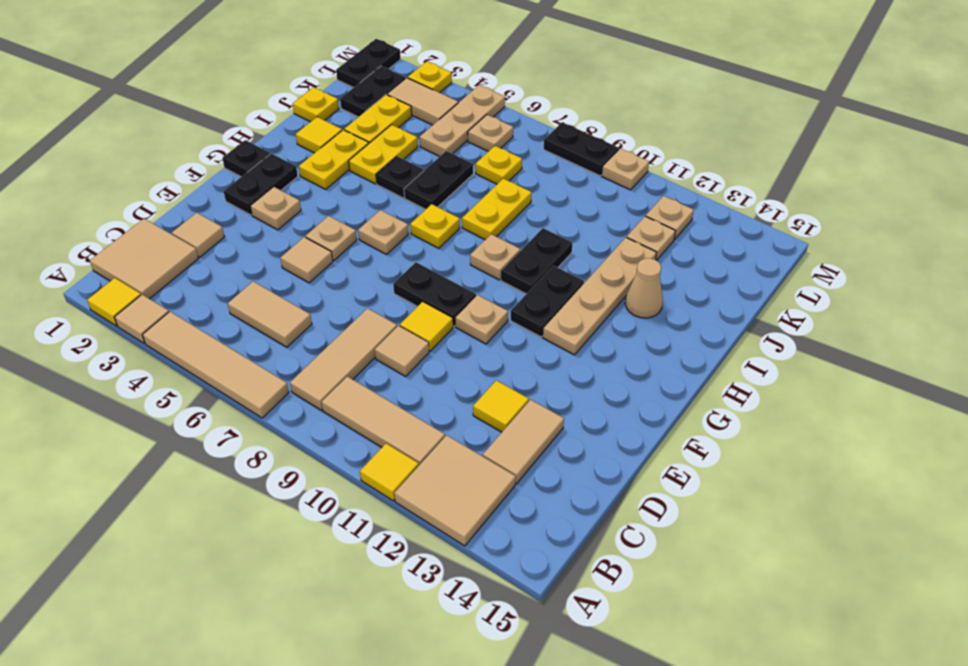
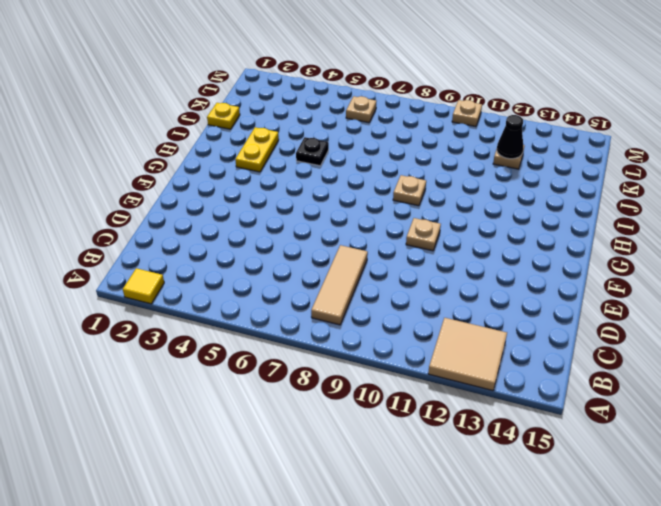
black 1x1 cone [497,115,523,159] -> none
none -> tan 1x1 tile [114,295,169,343]
none -> tan 1x4 tile [142,312,289,418]
none -> yellow 1x1 tile [360,443,419,501]
none -> tan 2x2 tile [90,219,198,299]

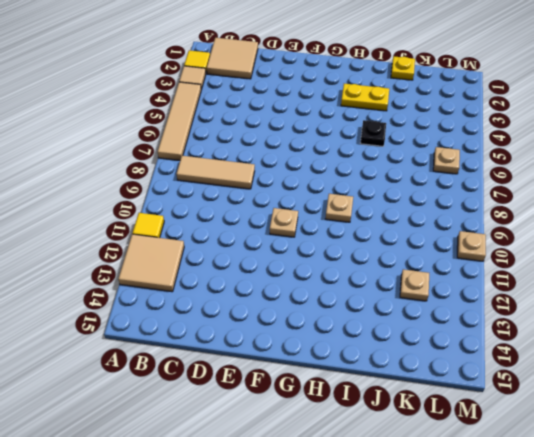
none -> tan 1x3 tile [322,376,445,465]
none -> tan 1x2 tile [228,281,312,347]
none -> tan 1x2 tile [483,400,564,484]
none -> tan 1x1 tile [172,213,224,257]

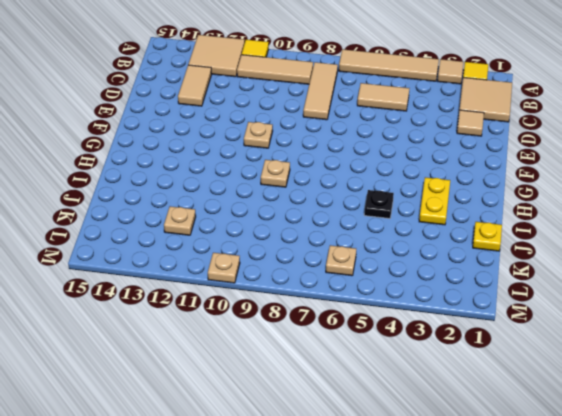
none -> tan 1x1 tile [375,326,429,376]
none -> yellow 1x1 tile [473,380,529,432]
none -> tan 1x1 tile [280,237,333,283]
none -> yellow 1x1 tile [400,302,453,351]

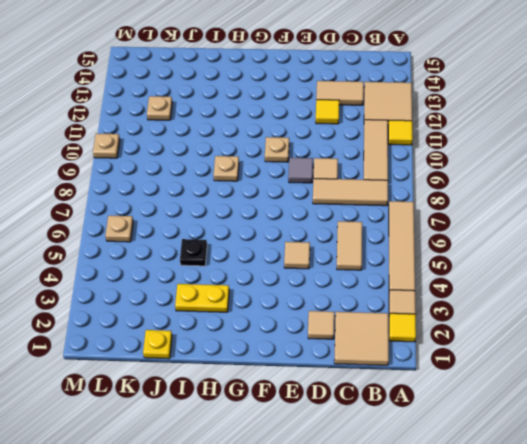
grey 1x1 tile [288,158,313,183] -> yellow 1x1 tile [400,302,453,351]
none -> black 1x2 plate [224,153,298,215]
none -> tan 1x1 plate [250,187,301,230]
none -> tan 1x1 plate [306,216,357,261]
none -> black 1x2 plate [393,262,476,326]

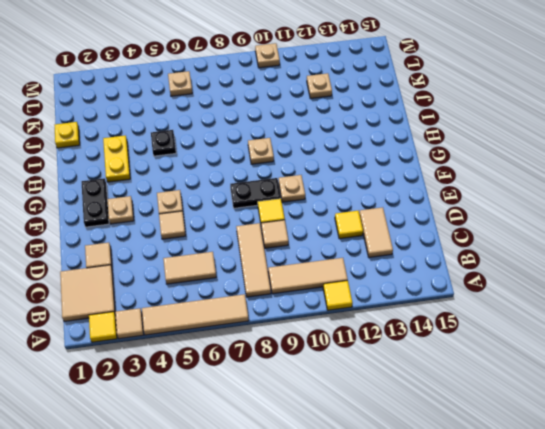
none -> tan 2x2 tile [394,435,516,546]
none -> black 1x1 plate [222,140,270,177]
none -> tan 1x1 plate [358,210,408,254]
none -> black 1x2 plate [510,266,584,337]

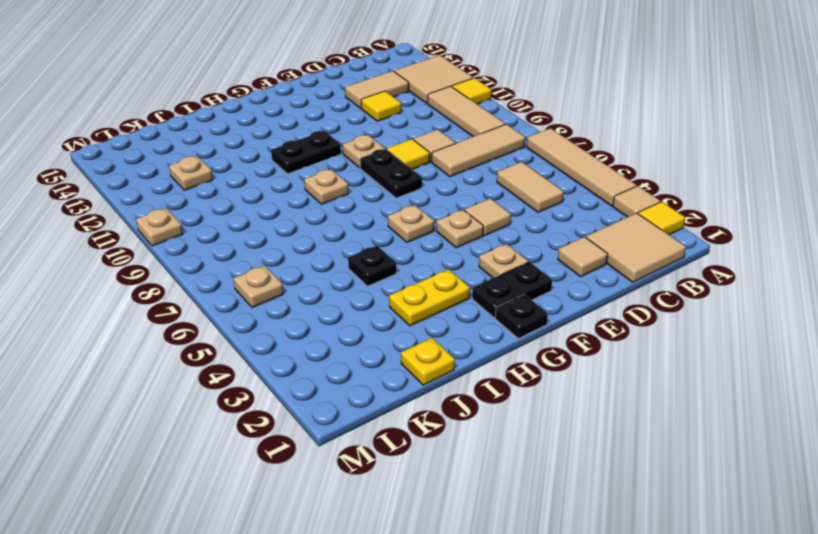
none -> tan 1x4 plate [543,237,657,355]
none -> yellow 1x1 plate [410,204,460,248]
none -> black 1x2 plate [501,228,572,294]
none -> yellow 1x1 tile [296,117,342,153]

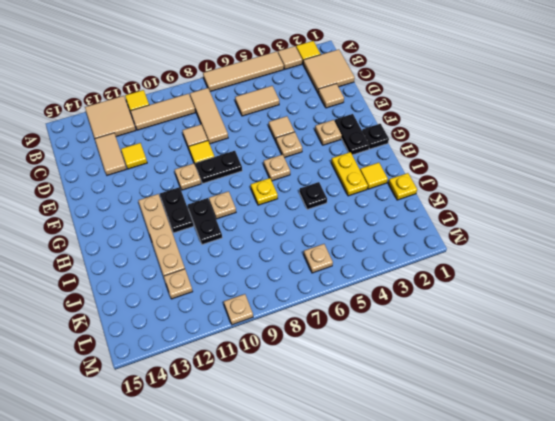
none -> yellow 1x2 plate [349,125,418,184]
none -> black 1x2 plate [404,151,473,209]
none -> yellow 1x2 plate [462,179,531,240]
none -> tan 1x1 cone [625,258,663,318]

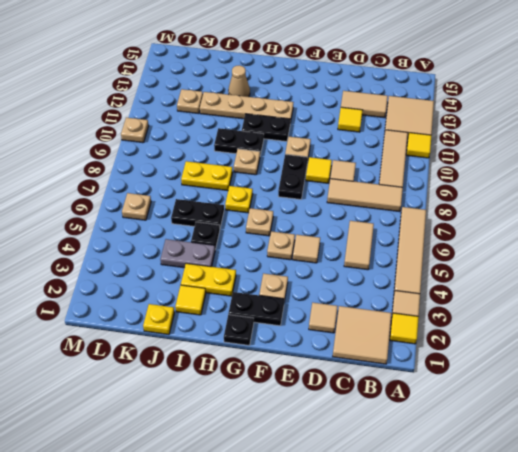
grey 1x2 plate [160,239,215,268] -> yellow 1x2 plate [349,125,418,184]
none -> yellow 1x2 plate [344,95,412,143]
none -> black 1x2 plate [340,66,406,117]
none -> tan 1x3 plate [420,85,505,156]
none -> yellow 1x1 plate [475,146,522,184]

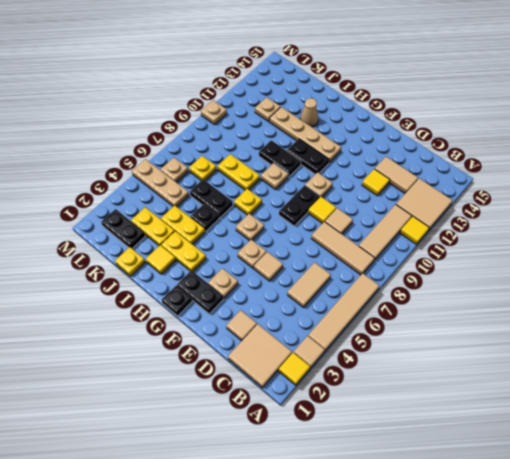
none -> black 1x2 plate [336,39,401,88]
none -> tan 1x2 tile [387,78,458,125]
none -> tan 1x1 plate [646,196,694,239]
none -> yellow 1x1 plate [408,61,452,93]

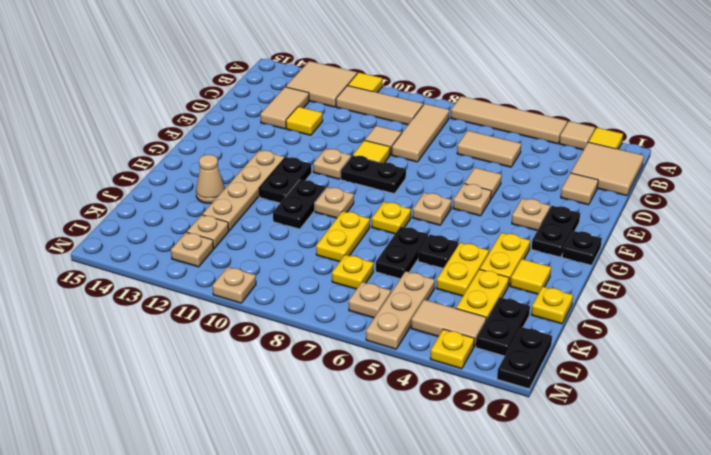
none -> black 1x2 plate [544,122,619,176]

